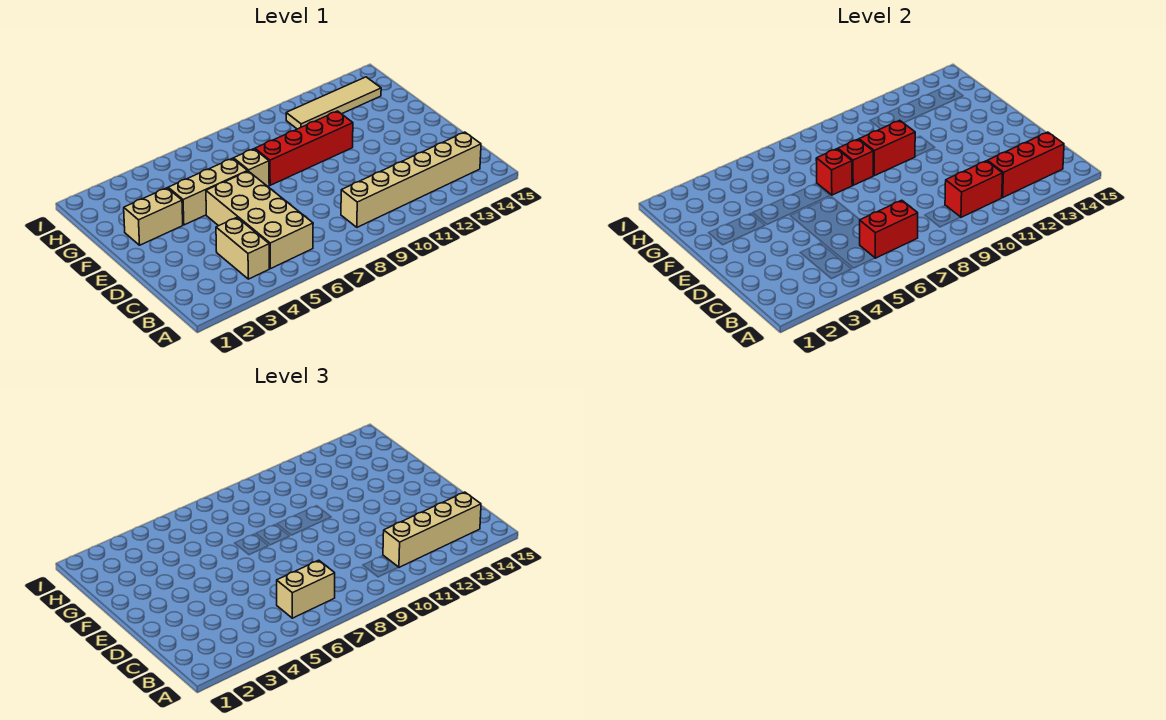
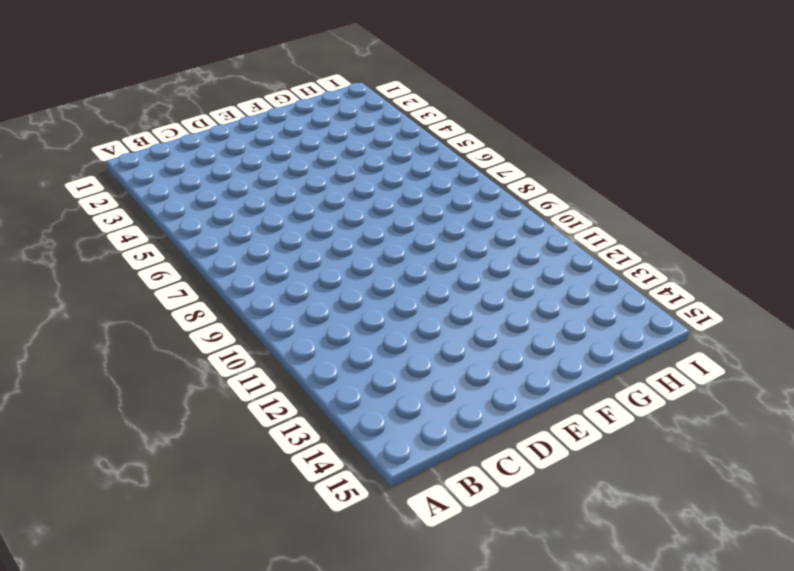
none -> tan 1x2 brick [216,218,269,279]
none -> tan 2x4 brick [206,171,313,269]
none -> tan 1x6 brick [341,132,481,227]

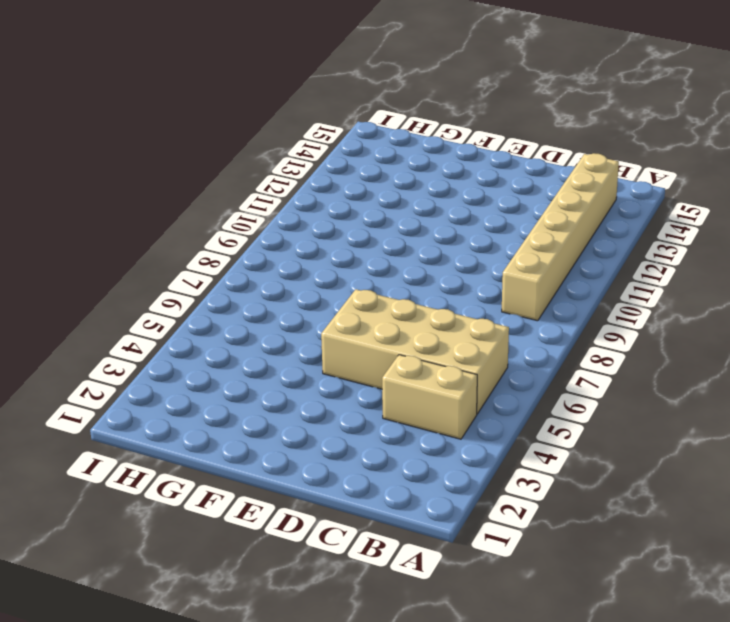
none -> tan 1x2 brick [124,188,183,245]
none -> tan 1x3 brick [168,158,247,225]
none -> tan 1x1 brick [233,149,269,186]

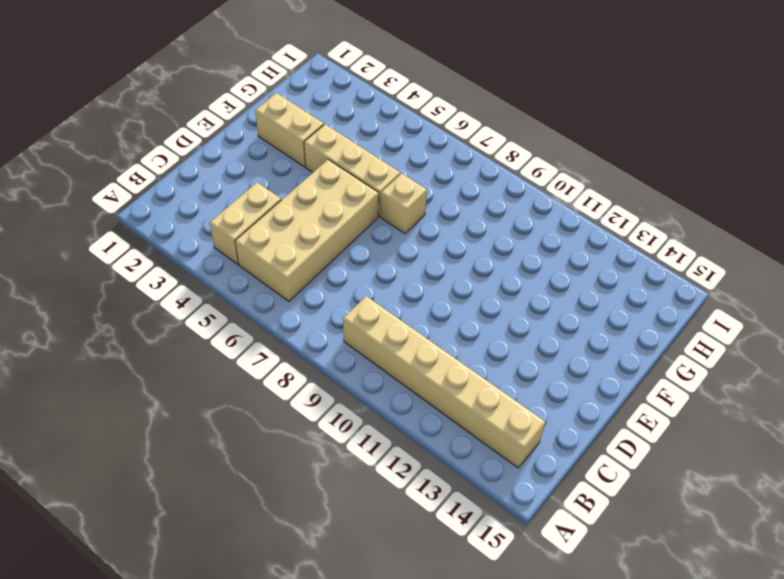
none -> red 1x4 brick [255,111,353,185]
none -> tan 1x4 tile [286,77,381,129]
none -> red 1x2 brick [860,200,918,258]

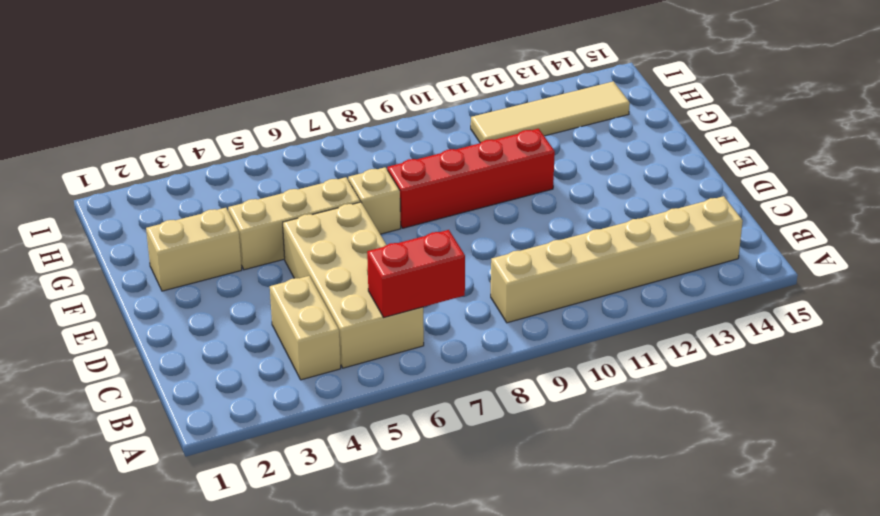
none -> red 1x2 brick [945,161,1003,217]
none -> red 1x3 brick [987,132,1064,197]
none -> red 1x1 brick [816,149,852,195]

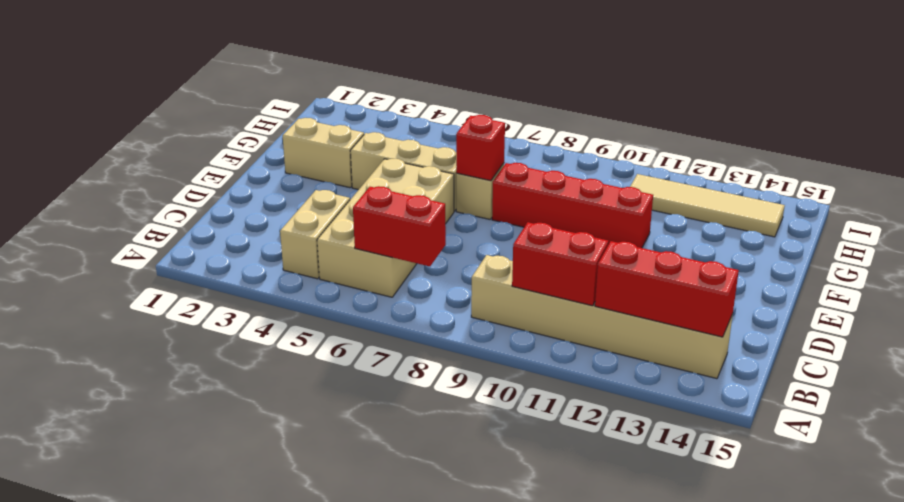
none -> red 1x1 brick [838,139,873,185]
none -> red 1x2 brick [859,120,915,176]
none -> tan 1x2 brick [277,560,335,618]

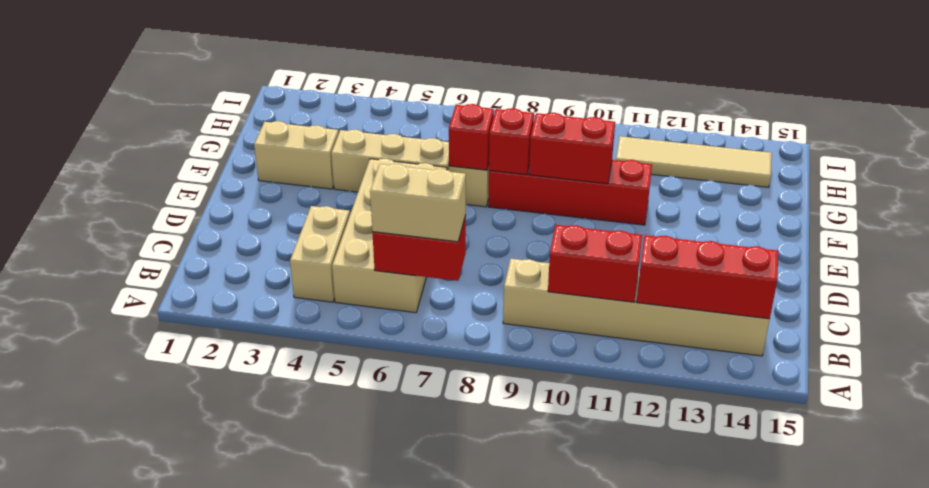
none -> tan 1x4 brick [383,492,481,567]

